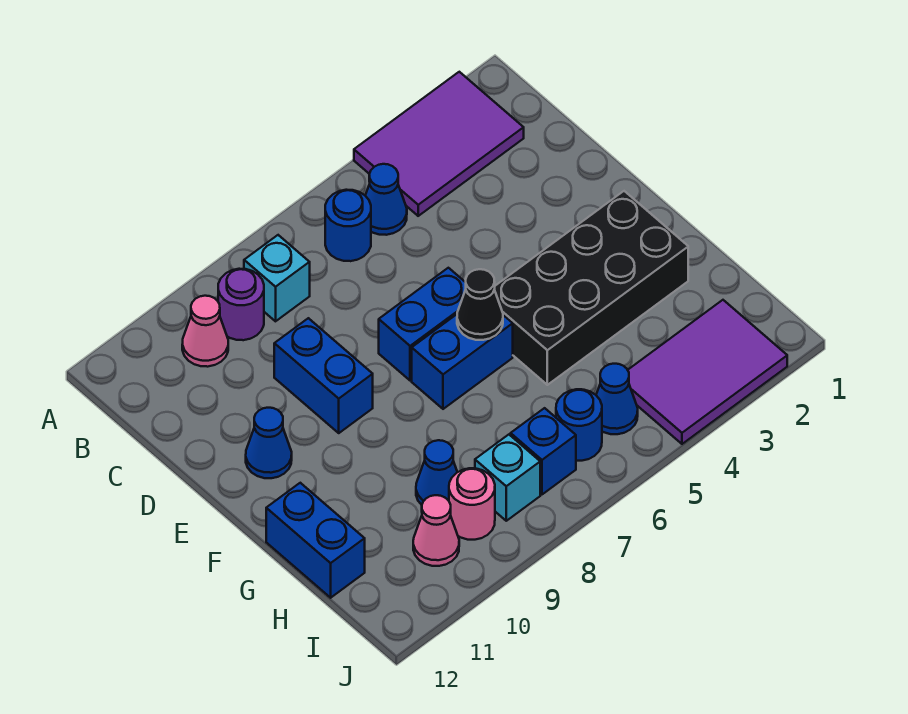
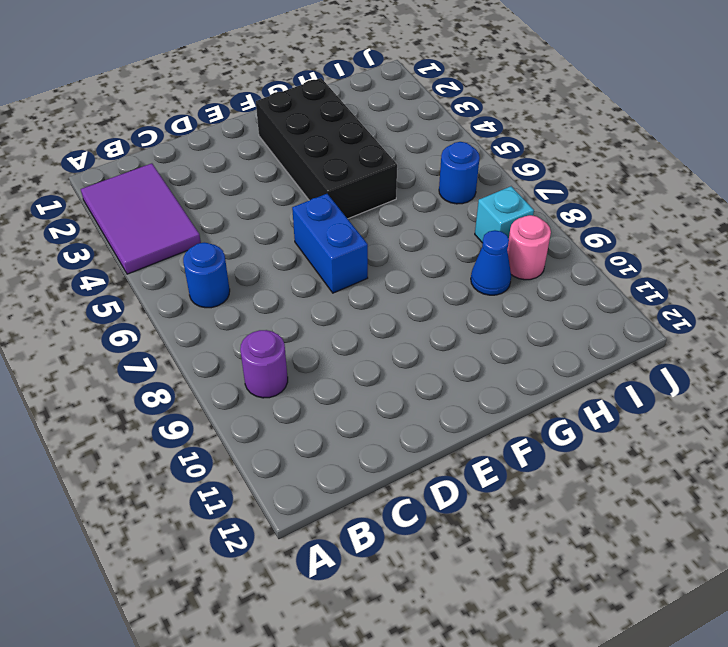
none -> blue 1x1 cone [365,164,407,235]
none -> cyan 1x1 brick [244,235,310,321]
none -> pink 1x1 cone [182,296,228,367]

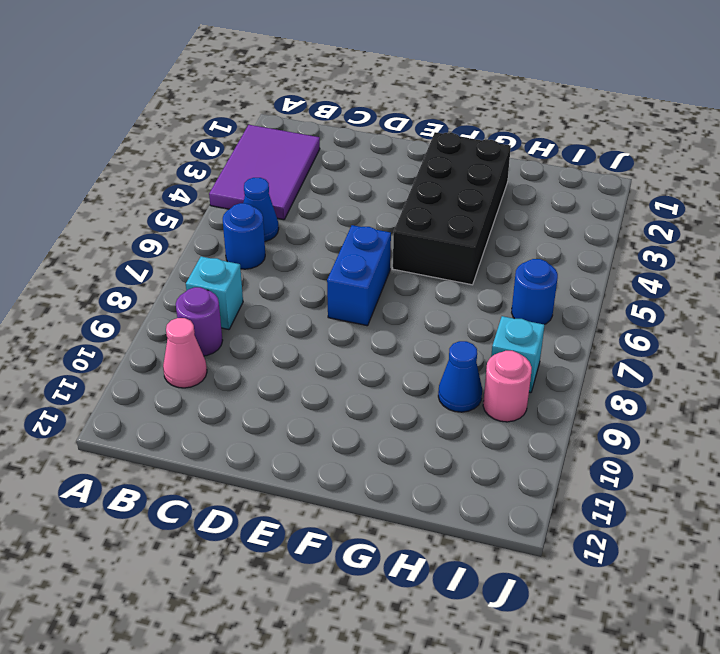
none -> blue 1x2 brick [274,318,373,433]
none -> blue 1x1 cone [246,408,292,478]
none -> blue 1x2 brick [412,314,513,409]

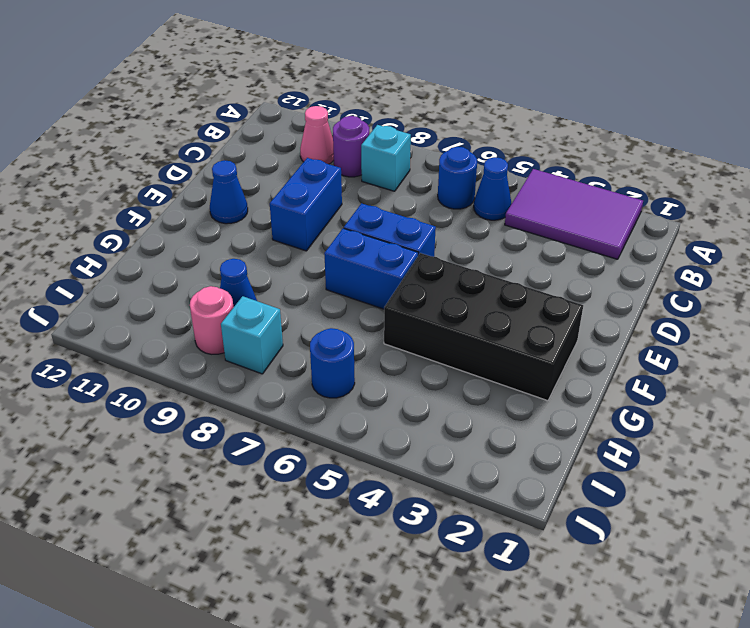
none -> blue 1x2 brick [266,483,365,598]
none -> purple 2x3 tile [628,300,787,444]
none -> blue 1x1 cone [596,364,638,434]

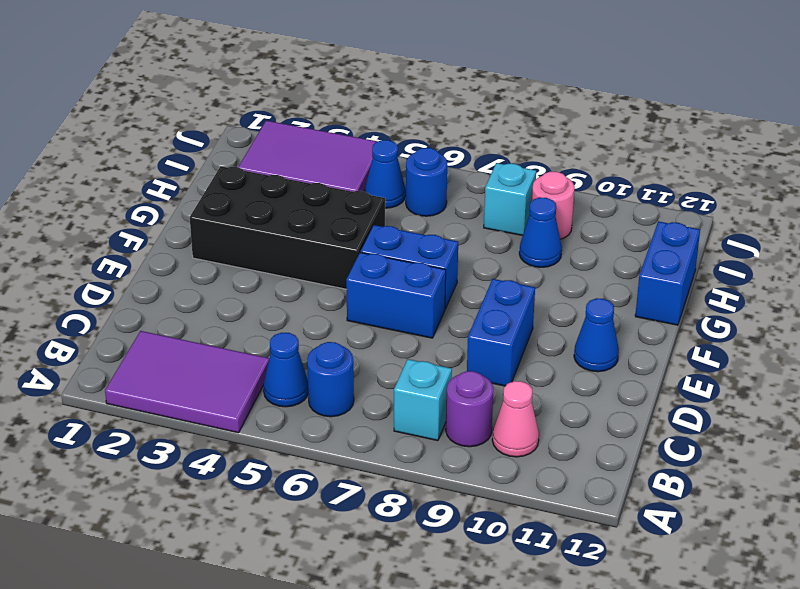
none -> blue 1x1 brick [511,408,576,494]
none -> pink 1x1 cone [413,495,459,566]
none -> black 1x1 cone [457,269,503,340]

